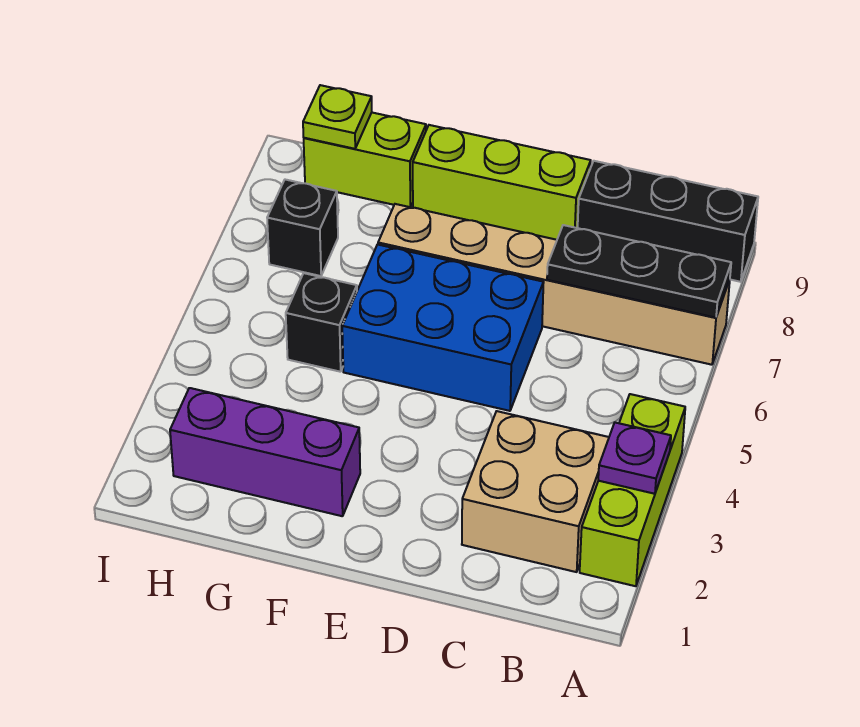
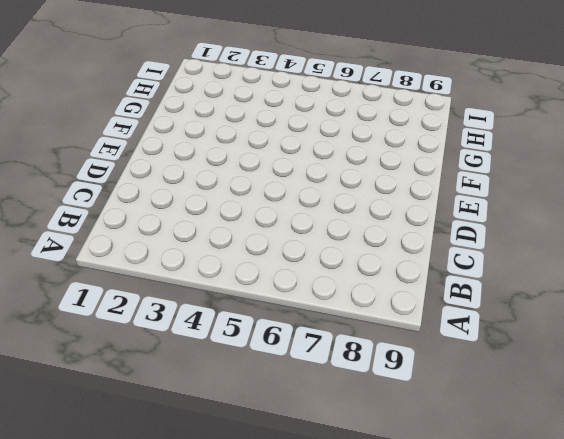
none -> lime 1x3 brick [580,394,685,586]
none -> tan 1x6 brick [378,204,730,365]
none -> black 1x3 brick [578,161,758,282]

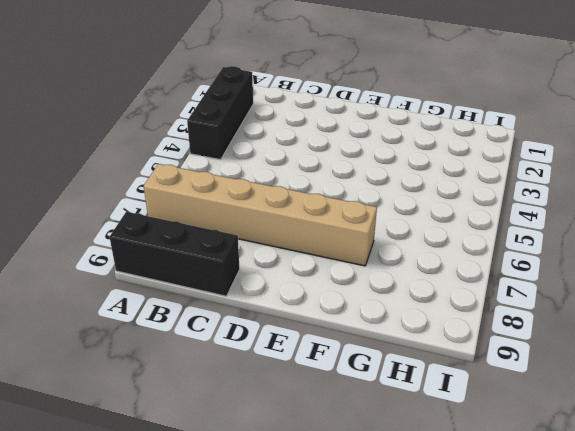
black 1x3 brick [187,66,253,160] -> lime 1x3 brick [580,394,685,586]
none -> tan 2x2 brick [462,411,609,572]
none -> blue 2x3 brick [342,245,544,411]
none -> lime 1x3 brick [413,125,591,240]

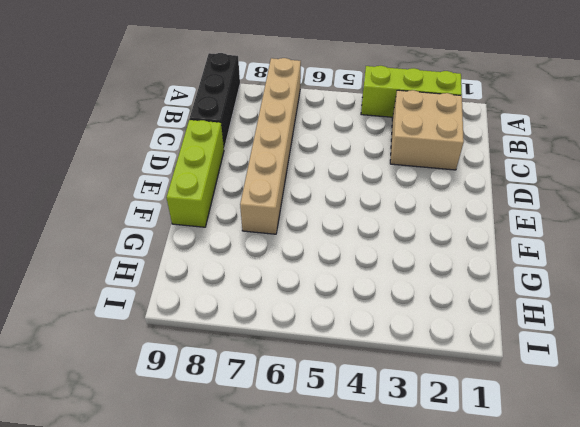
none -> blue 2x3 brick [342,245,544,411]
none -> purple 1x3 brick [170,388,360,516]
none -> black 1x1 brick [286,273,357,372]

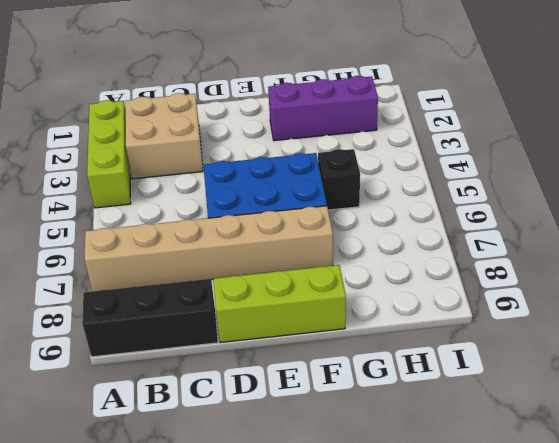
none -> lime 1x2 brick [304,113,426,207]
none -> black 1x1 brick [267,180,338,276]
none -> purple 1x1 plate [598,422,671,494]

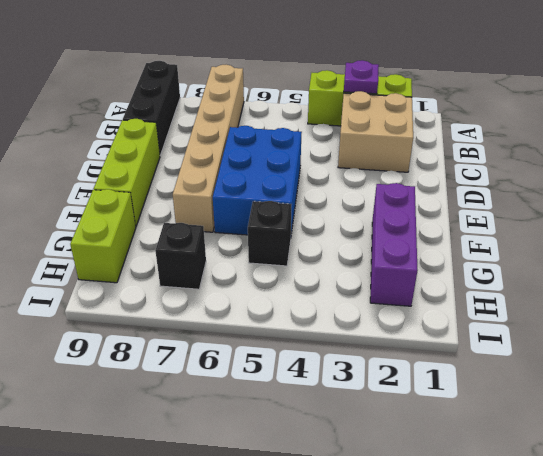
none -> black 1x3 plate [547,225,731,318]
none -> lime 1x1 plate [303,85,372,149]

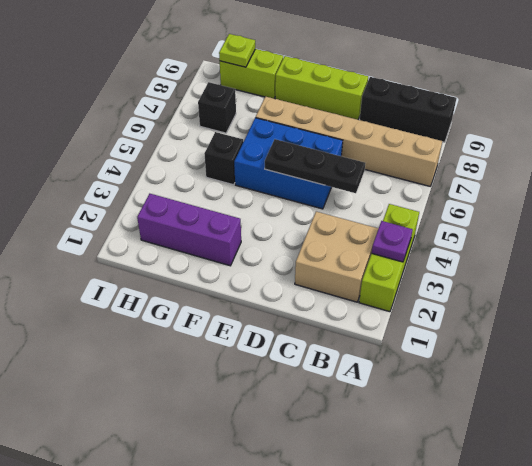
black 1x3 plate [265,139,365,193] -> black 1x3 plate moved to [547,225,731,318]

